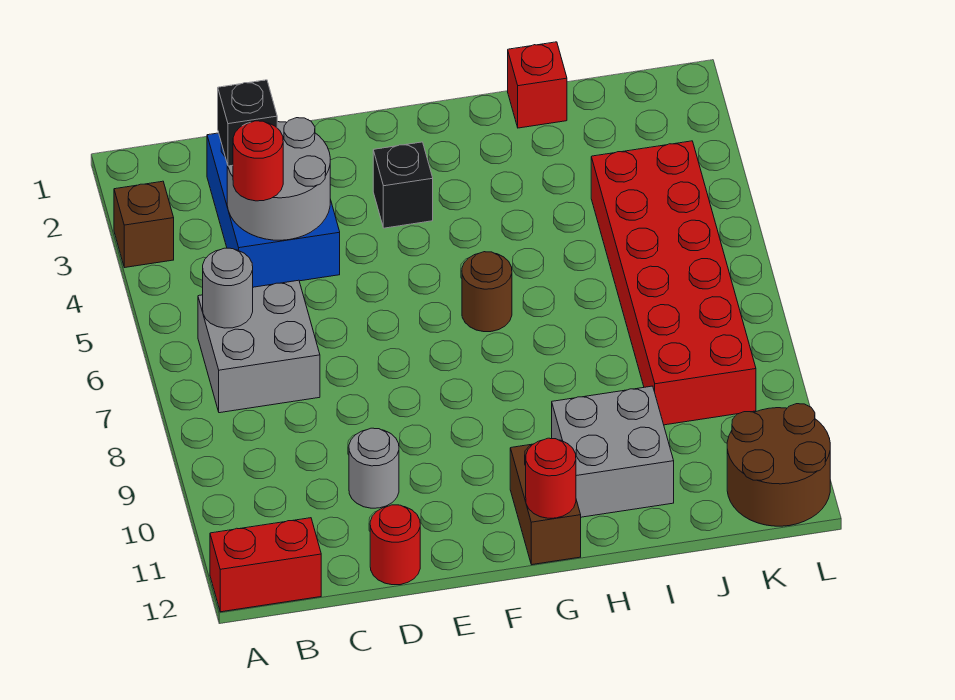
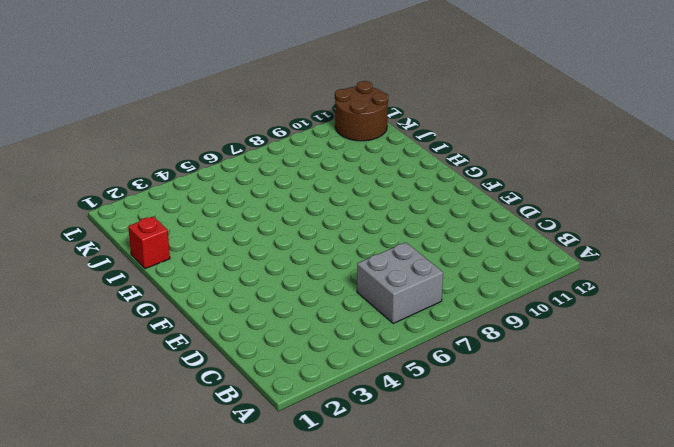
none -> brown 1x1 brick [114,181,174,268]
none -> red 1x2 brick [210,518,321,612]
none -> blue 2x3 brick [207,133,340,287]

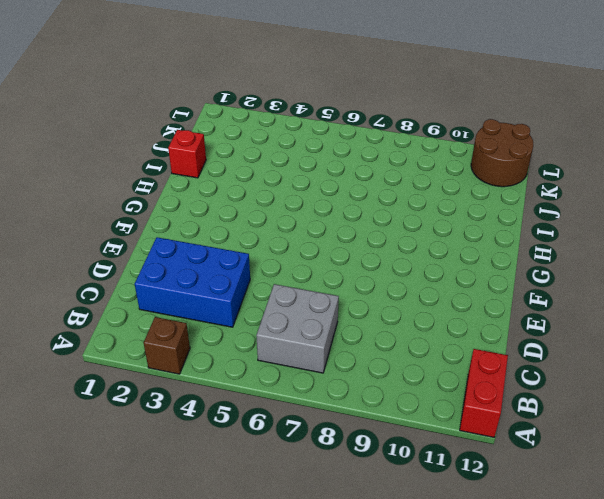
none -> grey 1x1 round brick [349,428,399,508]
none -> red 1x1 round brick [370,505,420,585]
none -> black 1x1 brick [373,142,433,228]

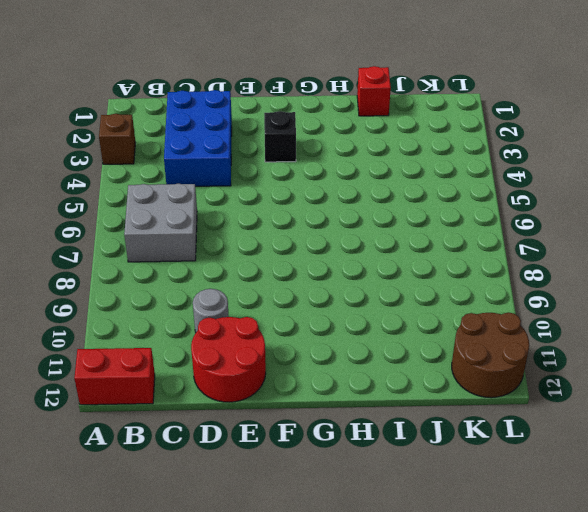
red 2x2 round brick [191,317,266,402] -> red 1x1 round brick [370,505,420,585]
none -> brown 1x1 round brick [462,252,512,332]
none -> brown 1x2 brick [510,444,581,565]
none -> grey 2x2 brick [552,386,674,517]

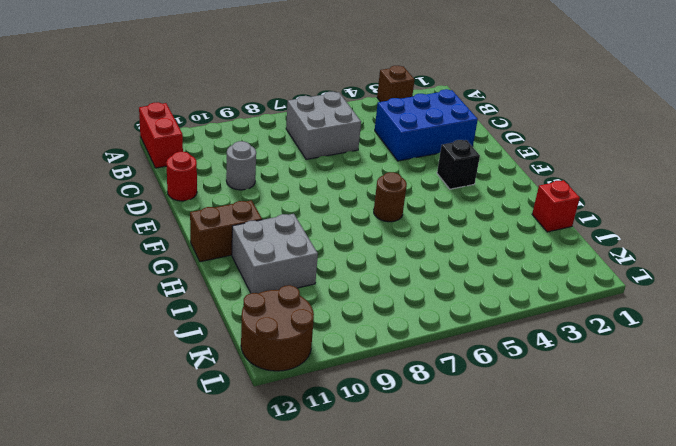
none -> red 2x6 brick [591,141,756,425]
none -> grey 1x1 round brick [203,248,253,328]
none -> grey 2x2 round brick [227,118,330,240]

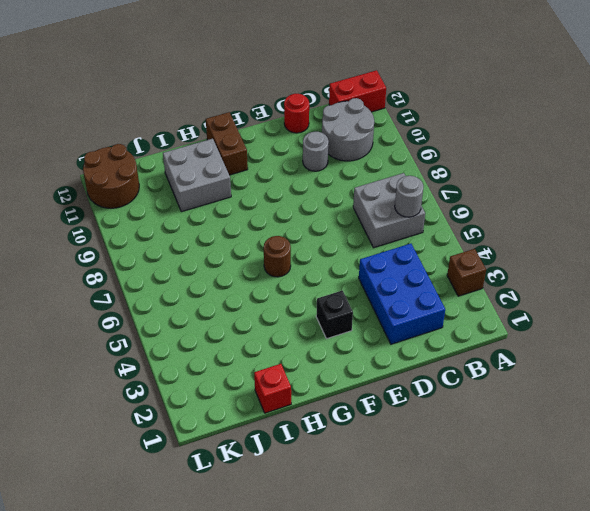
grey 2x2 round brick [322,98,374,161] -> grey 2x2 round brick moved to [227,118,330,240]
none -> red 2x6 brick [591,141,756,425]
none -> red 1x1 round brick [526,438,576,518]
none -> black 1x1 brick [218,80,277,166]

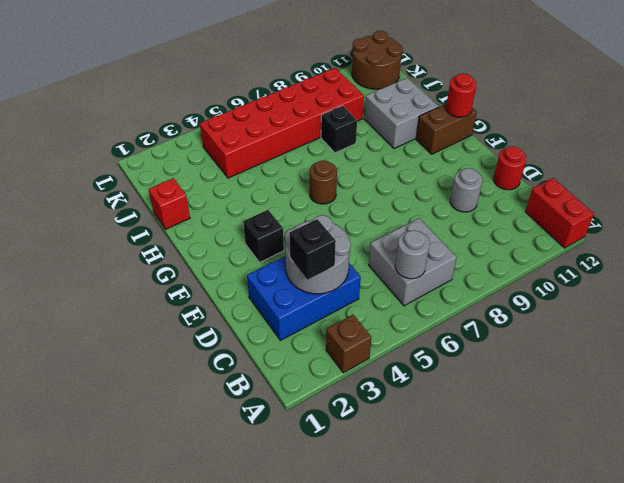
black 1x1 brick [321,106,357,153] -> none
none -> red 1x1 round brick [233,121,283,201]

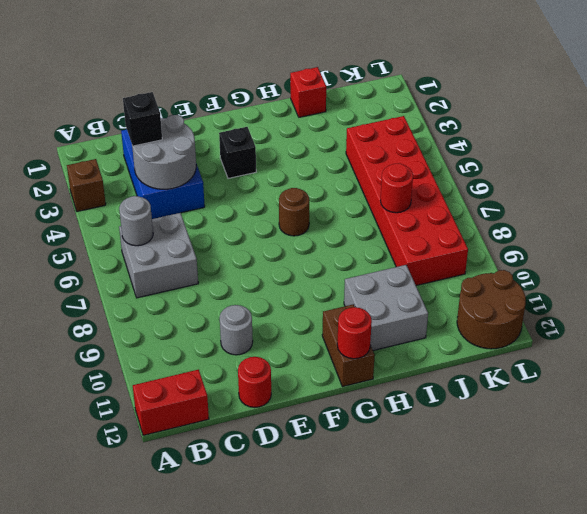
red 1x1 round brick [380,163,413,213] -> red 1x1 round brick moved to [233,121,283,201]

